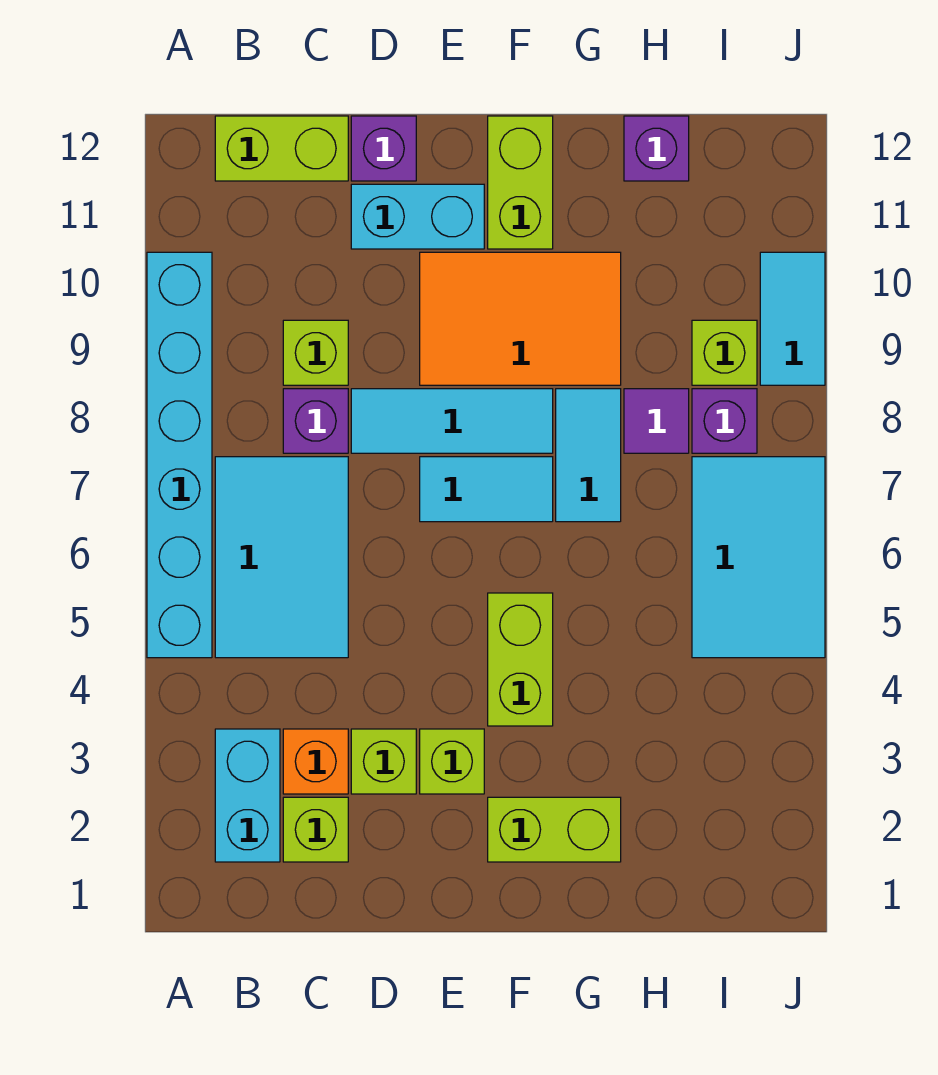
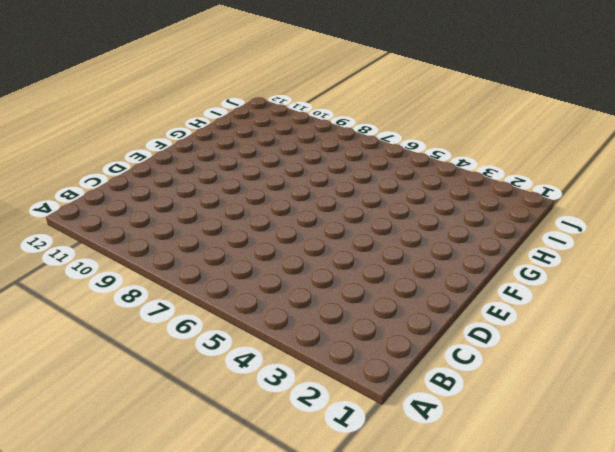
none -> cyan 1x6 brick [147,252,212,658]
none -> cyan 1x2 brick [215,729,280,862]
none -> cyan 2x3 tile [215,457,348,658]

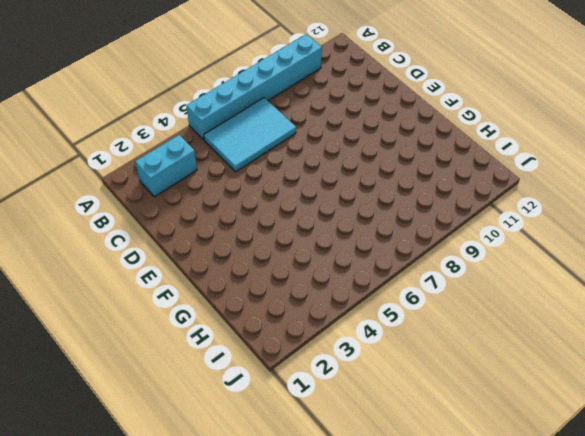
none -> lime 1x2 brick [215,116,348,181]
none -> lime 1x1 brick [283,797,348,862]
none -> orange 1x1 brick [283,729,348,794]

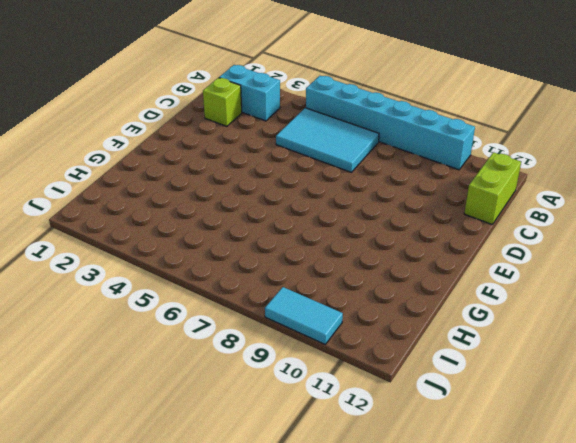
none -> orange 1x1 brick [283,729,348,794]
none -> purple 1x1 brick [283,389,348,453]
none -> lime 1x1 brick [283,320,348,385]

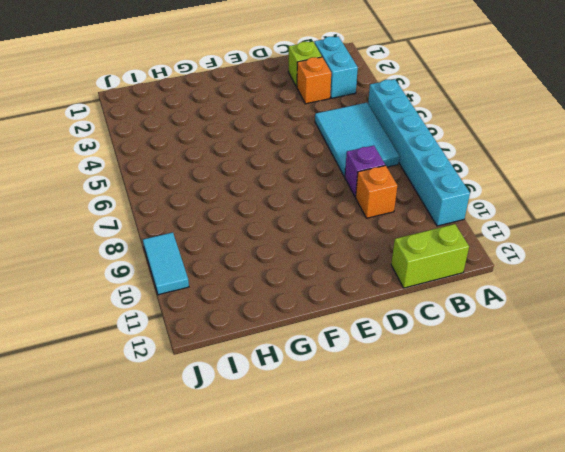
orange 1x1 brick [356,165,397,218] -> lime 1x1 brick [283,320,348,385]
none -> lime 1x1 brick [351,729,416,794]
none -> cyan 1x3 tile [351,389,553,453]
none -> cyan 1x2 brick [351,184,484,249]

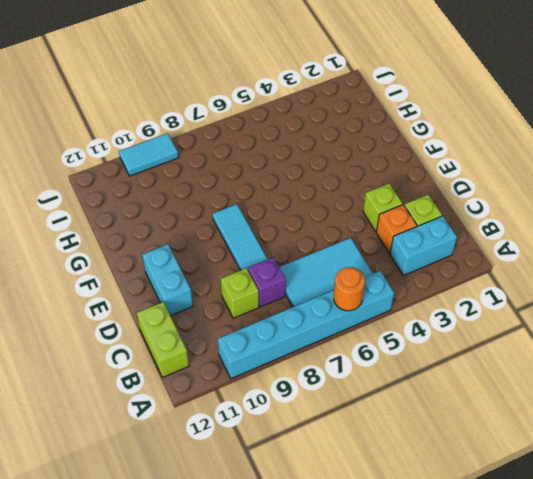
orange 1x1 round brick [334,267,365,311] -> none
none -> purple 1x1 brick [351,116,416,181]
none -> lime 1x1 brick [420,729,484,794]
none -> cyan 1x2 tile [420,457,553,522]

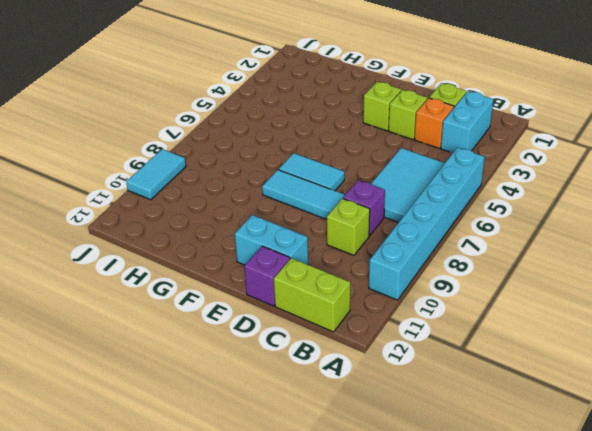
none -> orange 2x3 tile [420,252,621,385]
none -> lime 1x2 brick [488,797,621,862]
none -> lime 1x2 brick [488,593,553,726]

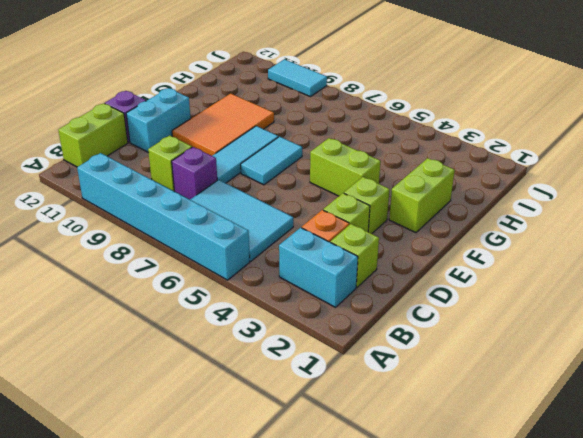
none -> lime 1x2 brick [488,116,553,249]
none -> cyan 1x2 tile [556,389,621,522]
none -> purple 1x1 tile [624,389,689,453]

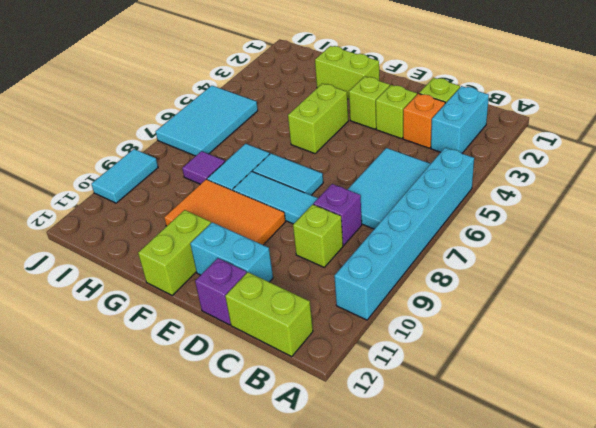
none -> purple 1x1 brick [624,116,689,181]
none -> purple 1x1 brick [692,389,757,453]
none -> lime 1x1 brick [692,320,757,385]

